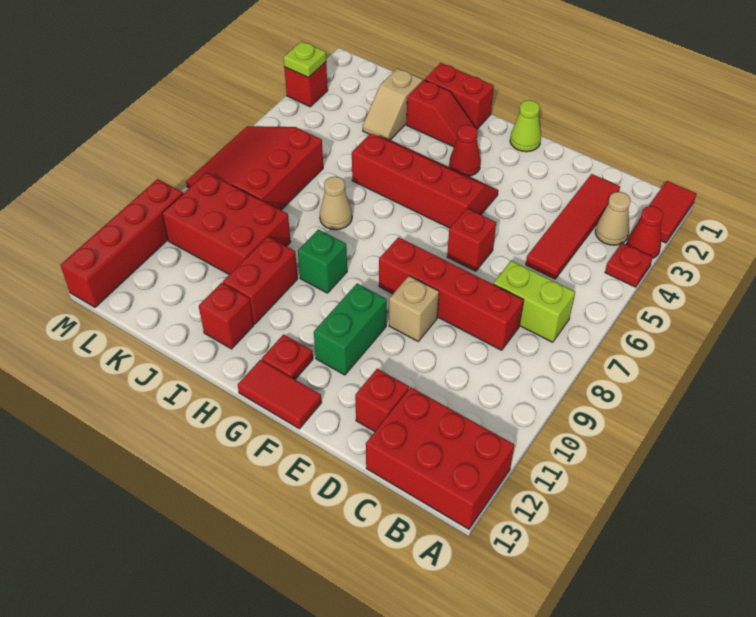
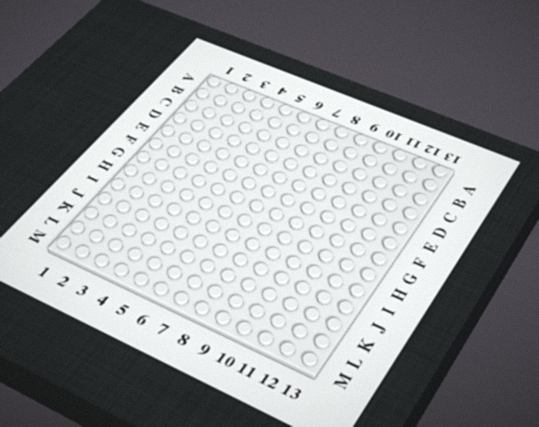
none -> red 1x2 tile [639,181,696,243]
none -> red 1x1 cone [627,206,663,258]
none -> red 1x1 plate [605,243,653,287]

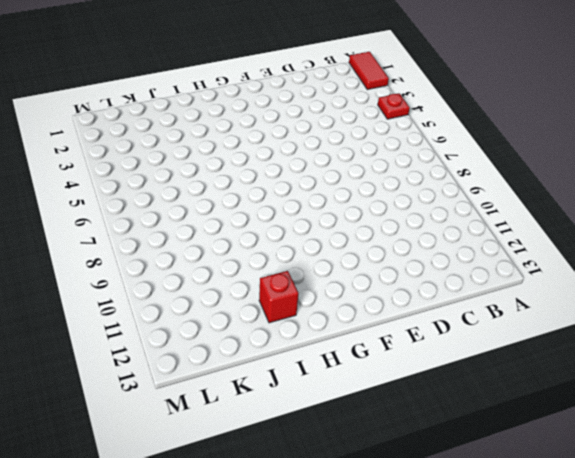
none -> red 1x1 cone [627,206,663,258]
none -> red 2x3 brick [366,387,515,529]
none -> tan 1x1 cone [595,192,631,245]

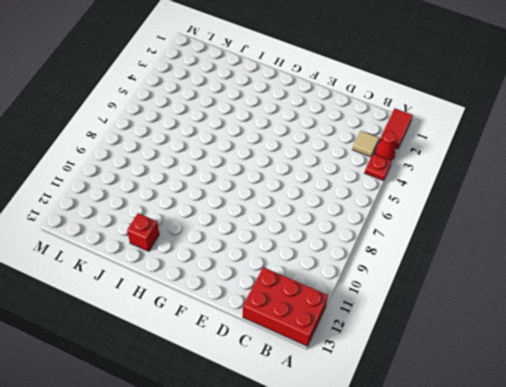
tan 1x1 tile [352,131,379,157] -> tan 1x1 cone [595,192,631,245]
none -> lime 1x2 brick [493,261,575,342]
none -> red 1x4 tile [526,174,620,279]
none -> red 1x4 brick [379,237,524,350]

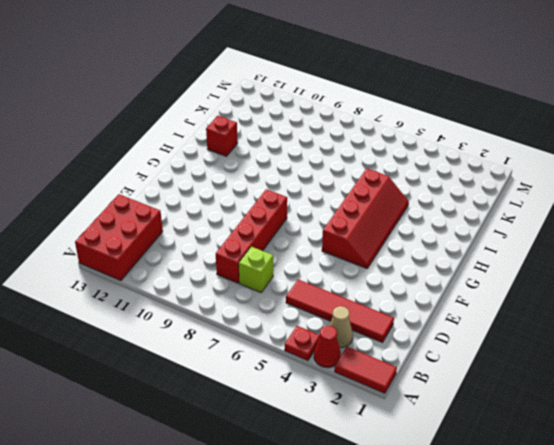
lime 1x1 brick [239,247,273,293] -> lime 1x2 brick [493,261,575,342]
none -> red 1x1 brick [355,369,409,432]
none -> red 1x1 brick [447,208,496,271]
none -> tan 1x1 brick [389,276,439,341]

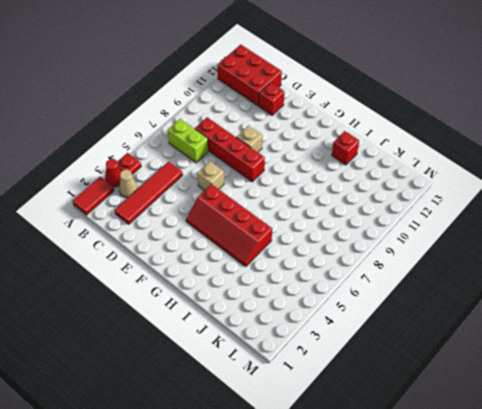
tan 1x1 brick [197,161,224,190] -> red 1x1 brick [447,208,496,271]
none -> lime 1x1 cone [510,100,541,152]
none -> green 1x2 brick [314,284,387,375]
none -> red 1x2 tile [238,360,322,429]

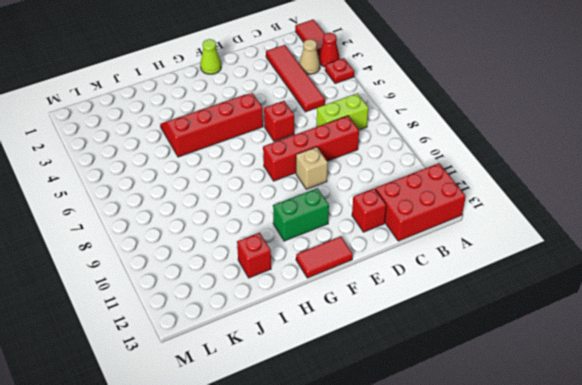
green 1x2 brick [273,188,329,241] -> green 1x2 brick turned to [314,284,387,375]
none -> red 1x1 cone [449,125,481,176]
none -> red 1x1 plate [262,334,313,379]
none -> red 1x2 brick [425,63,494,129]

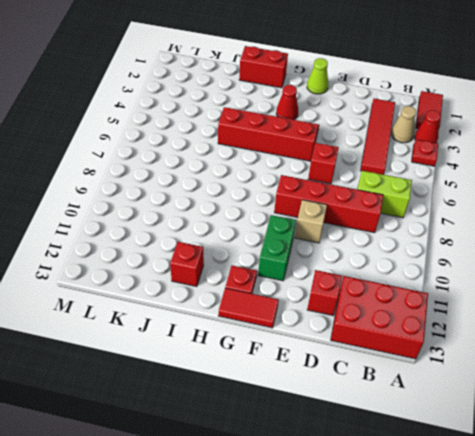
none -> red 1x2 slope [407,80,475,147]
none -> green 1x1 brick [298,229,347,293]
none -> tan 1x1 cone [320,177,352,230]

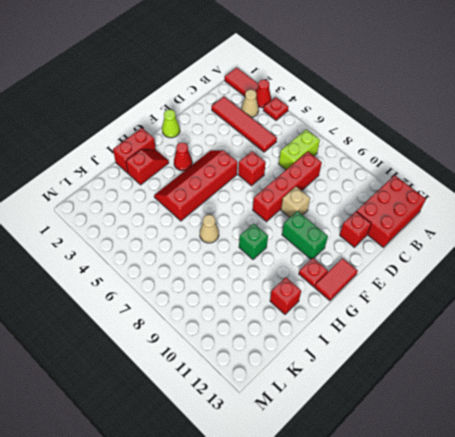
none -> red 1x2 brick [223,237,298,324]
none -> tan 1x2 slope [363,68,423,140]
none -> red 2x3 brick [162,172,291,275]

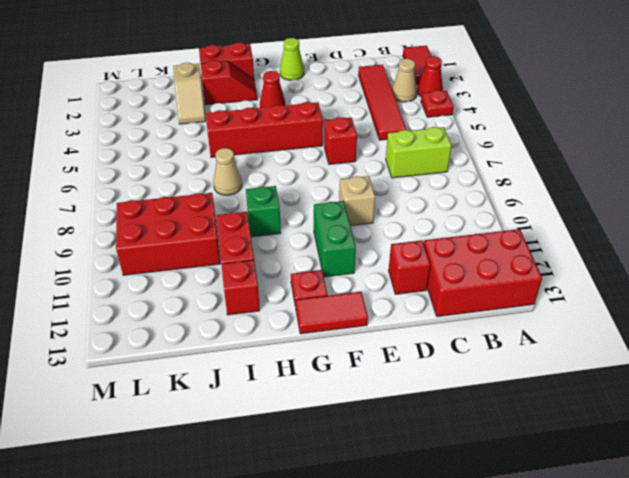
none -> red 1x4 brick [379,237,524,350]
none -> red 3x3 slope [186,126,323,210]
none -> red 1x1 brick [284,62,328,107]

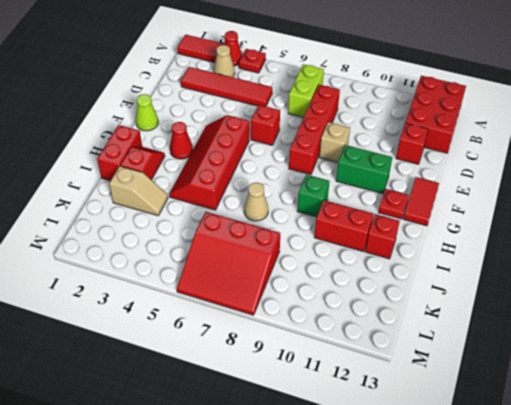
none -> red 2x3 brick [162,172,291,275]
none -> red 1x1 brick [284,62,328,107]
none -> red 1x4 brick [61,179,183,307]

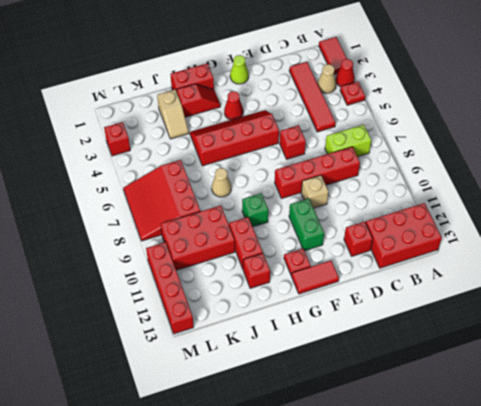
none -> lime 1x1 plate [284,41,326,78]

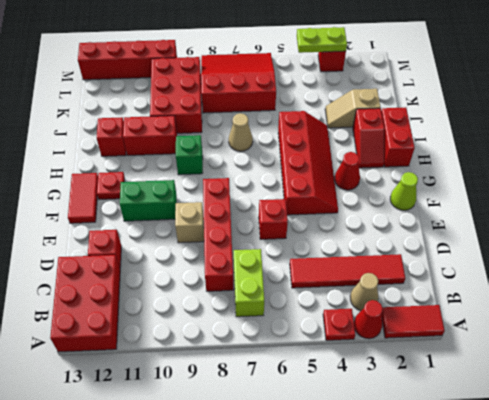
lime 1x2 plate [297,27,347,53] -> lime 1x1 plate [284,41,326,78]

